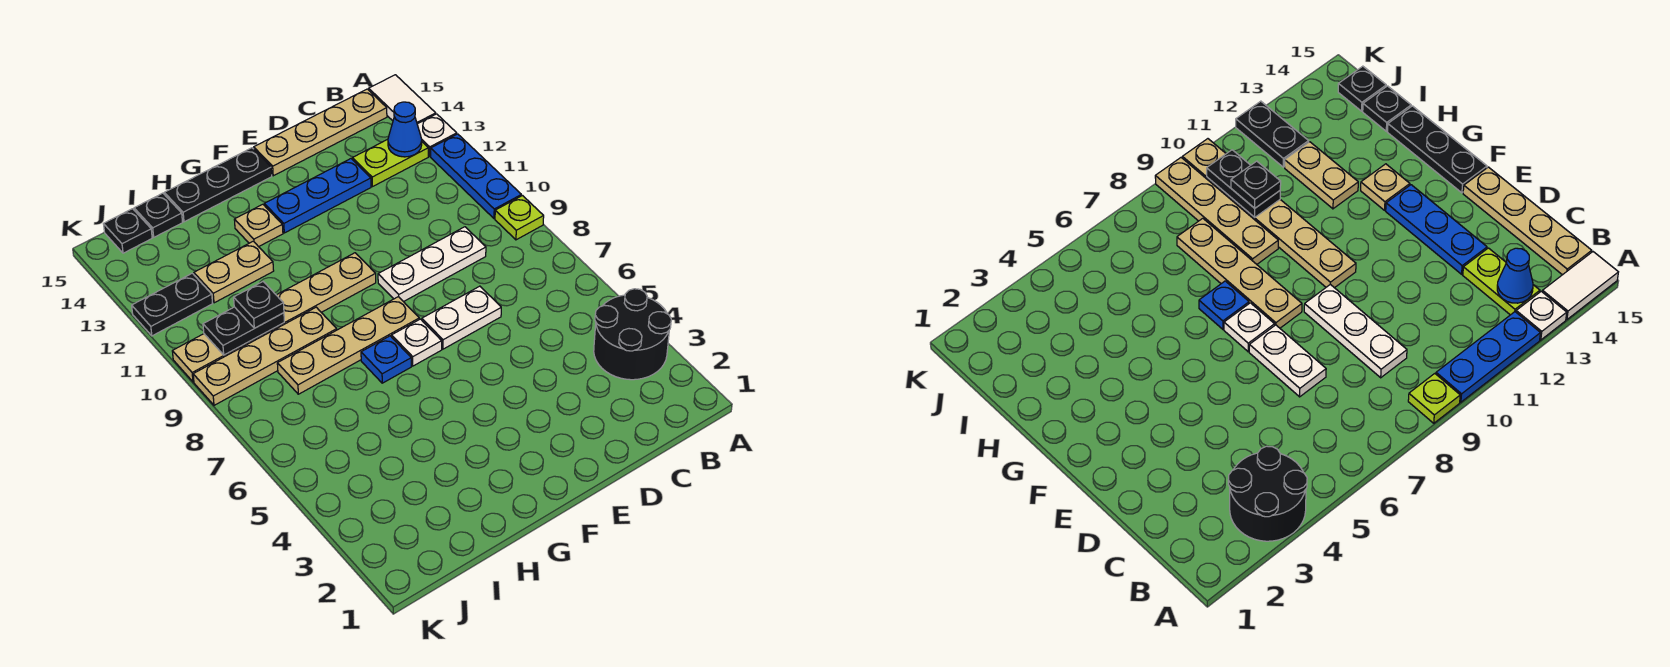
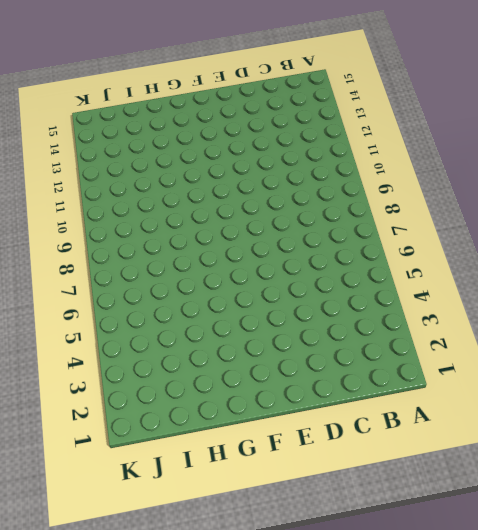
none -> black 2x2 round brick [594,289,671,380]
none -> lime 1x1 plate [495,196,544,240]
none -> blue 1x3 plate [431,134,521,218]

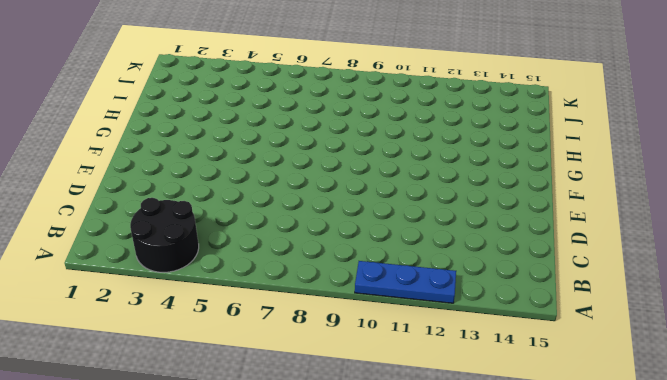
none -> lime 1x1 plate [495,196,544,240]
none -> white 1x1 plate [417,114,457,156]
none -> white 1x2 tile [369,75,436,124]

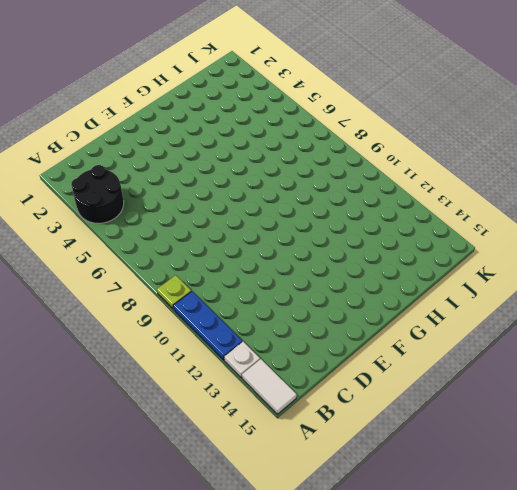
none -> lime 1x2 plate [352,139,428,187]
none -> tan 1x4 plate [254,89,387,176]
none -> white 1x3 plate [378,227,486,302]

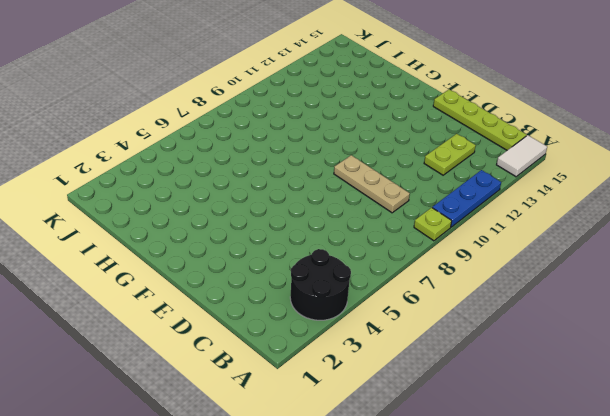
lime 1x4 plate [433,90,527,150] -> tan 1x4 plate [254,89,387,176]
tan 1x3 plate [334,155,410,213] -> white 1x3 plate [378,227,486,302]
lime 1x2 plate [424,134,476,175] -> lime 1x2 plate turned to [352,139,428,187]
none -> white 1x1 plate [417,114,457,156]
none -> white 1x2 plate [422,286,501,349]
none -> blue 1x3 plate [264,159,371,233]

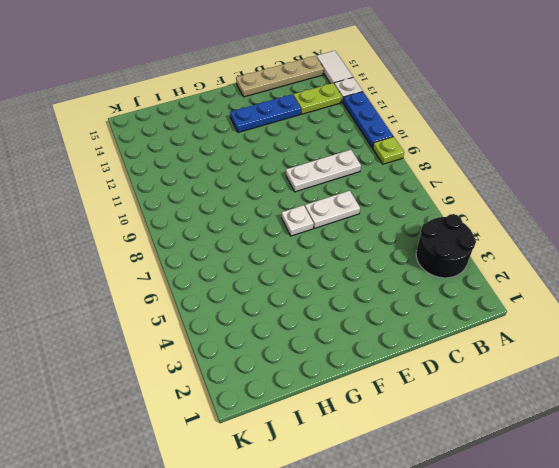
none -> tan 1x4 plate [277,297,419,394]
none -> tan 1x6 plate [172,253,376,382]
none -> black 1x3 plate [164,148,272,222]

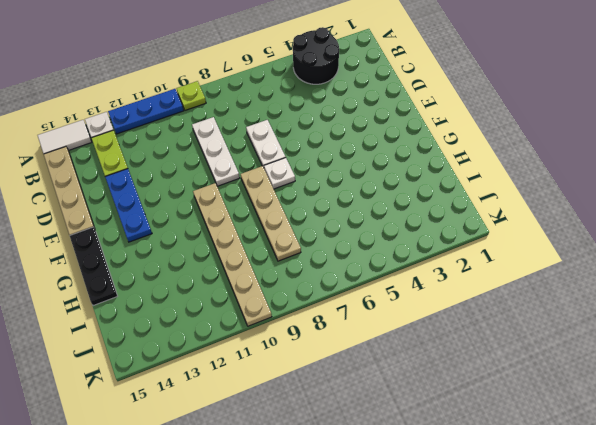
none -> blue 1x1 plate [361,336,411,383]
none -> tan 1x1 plate [234,204,283,247]
none -> tan 1x4 plate [193,307,337,405]

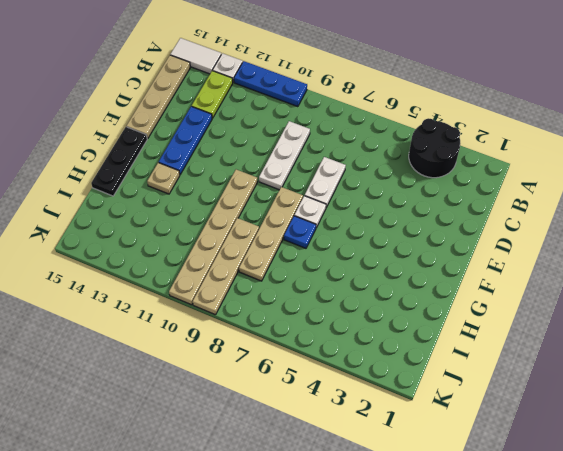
none -> lime 1x1 plate [495,196,544,240]
none -> tan 1x2 plate [194,241,274,303]
none -> black 1x1 plate [134,193,183,237]

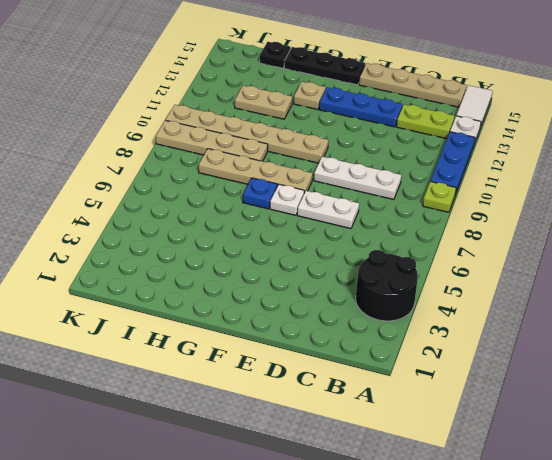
none -> black 1x2 plate [132,273,213,336]
none -> black 1x1 plate [104,209,152,253]
none -> blue 1x1 cone [388,102,422,157]

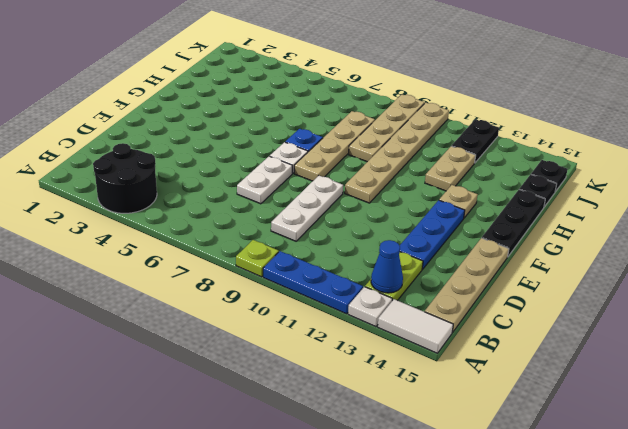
none -> black 1x2 plate [203,307,284,355]
none -> black 1x1 plate [234,282,284,328]

